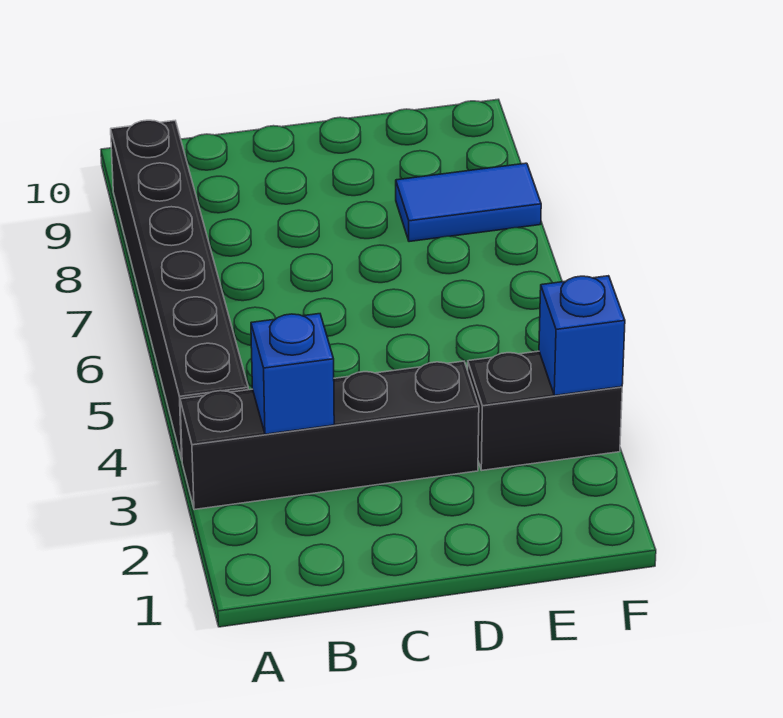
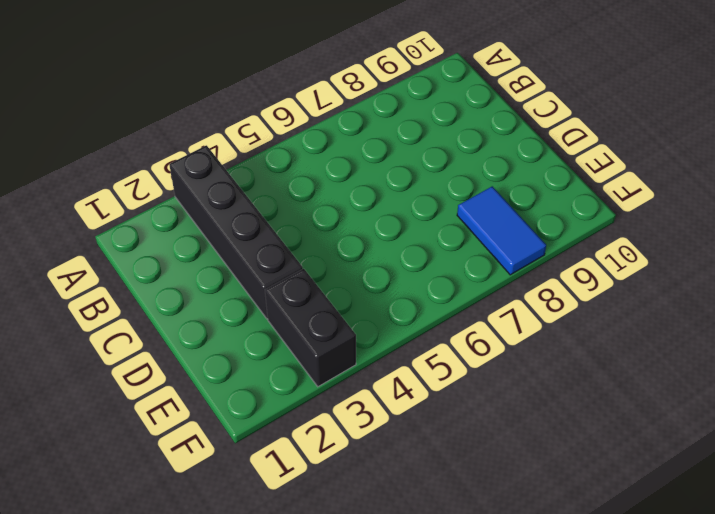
none -> black 1x6 brick [111,120,248,460]
none -> blue 1x1 brick [251,314,334,434]

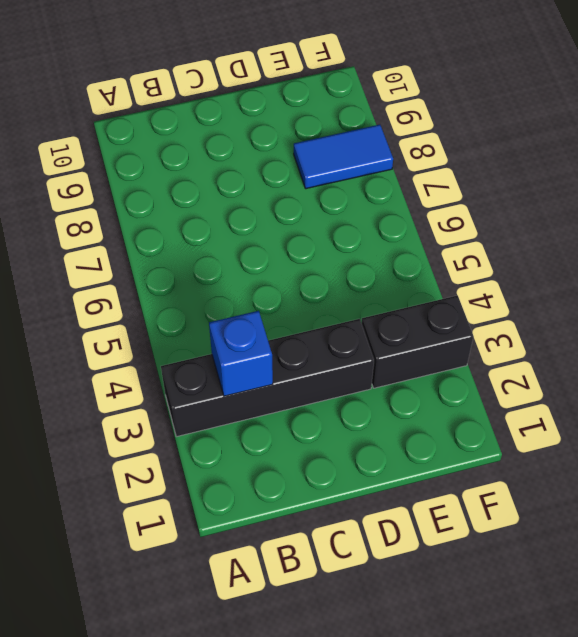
none -> black 1x6 brick [111,120,248,460]
none -> blue 1x1 brick [539,276,625,396]

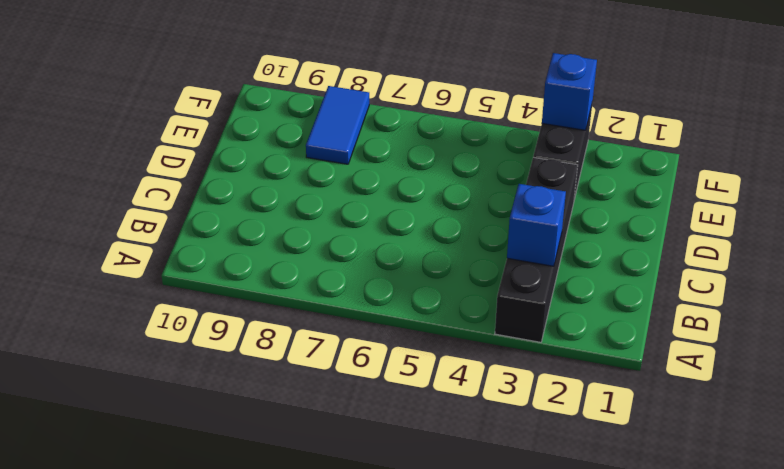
none -> black 1x6 brick [111,120,248,460]

